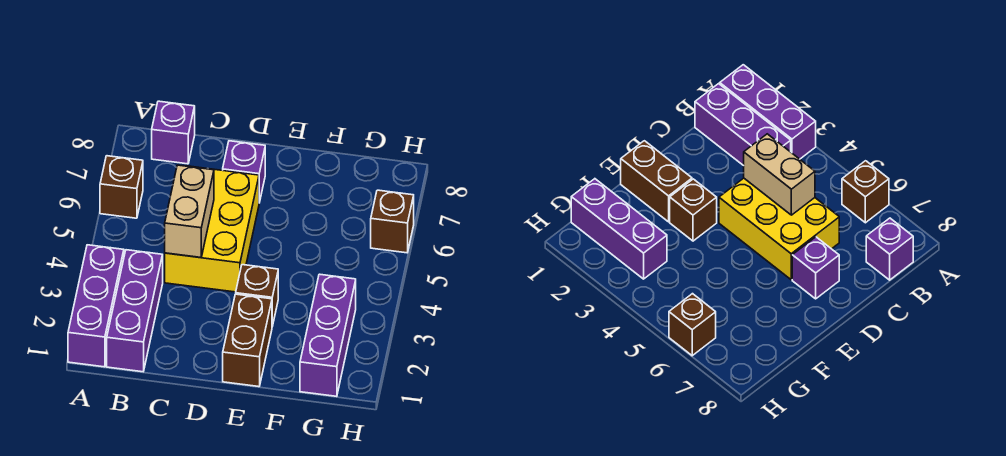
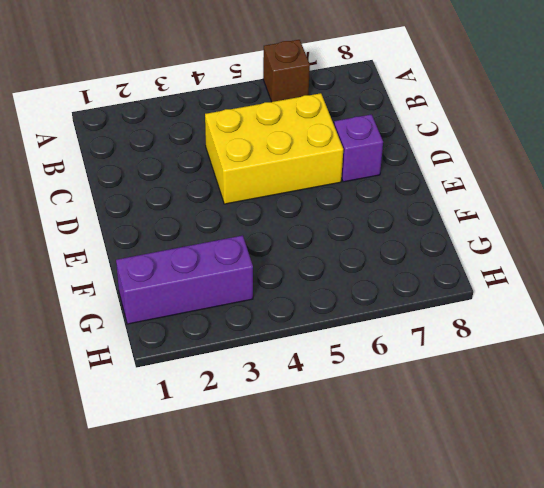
none -> purple 1x3 brick [68,245,124,367]
none -> purple 1x3 brick [107,250,163,372]

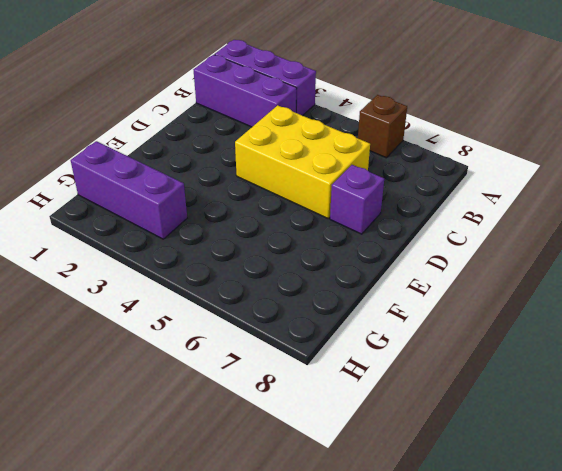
none -> purple 1x1 brick [152,101,195,164]
none -> brown 1x2 brick [223,294,272,387]

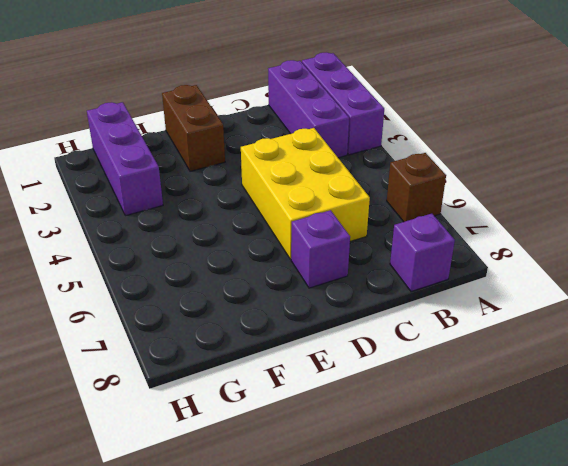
none -> brown 1x1 brick [236,265,278,326]
none -> brown 1x1 brick [371,190,414,253]

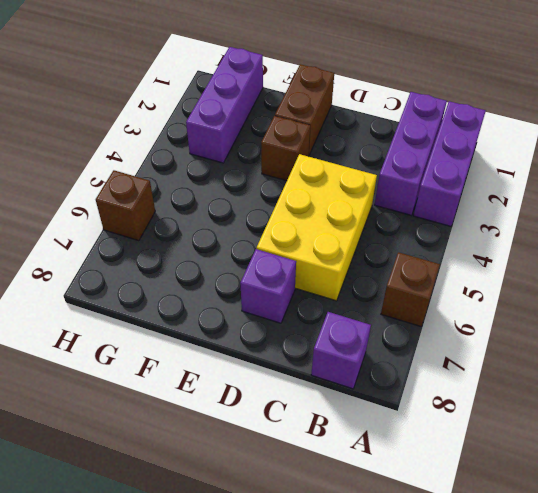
none -> tan 1x2 brick [165,165,214,258]

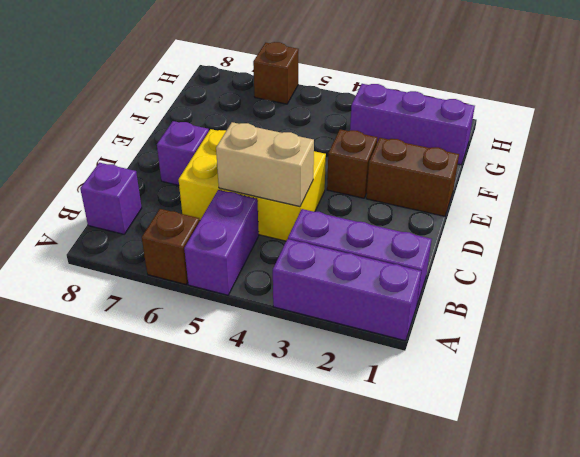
purple 1x2 brick [184,190,259,295] -> none

